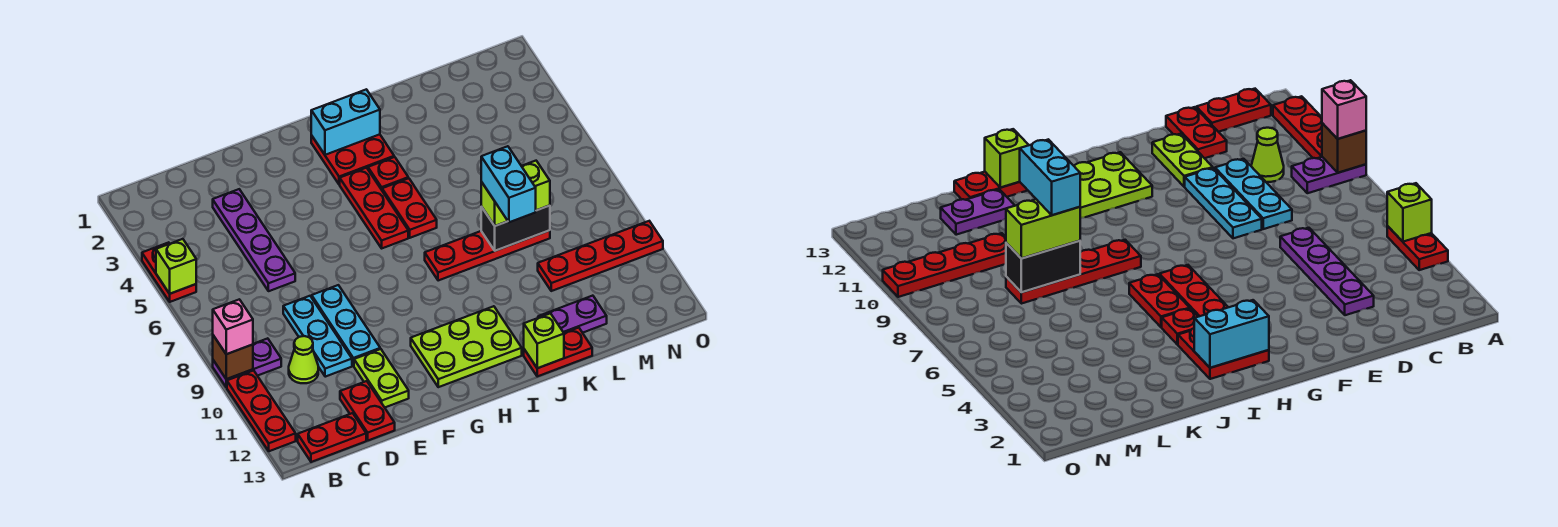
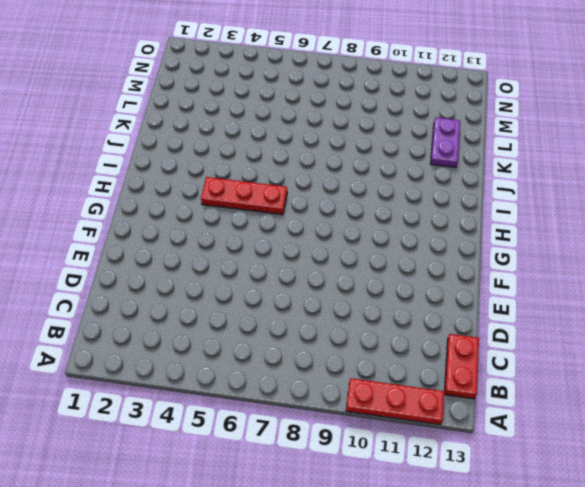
none -> red 1x2 plate [142,242,196,302]
none -> purple 1x2 plate [213,338,281,387]
none -> lime 1x1 cone [289,336,318,383]

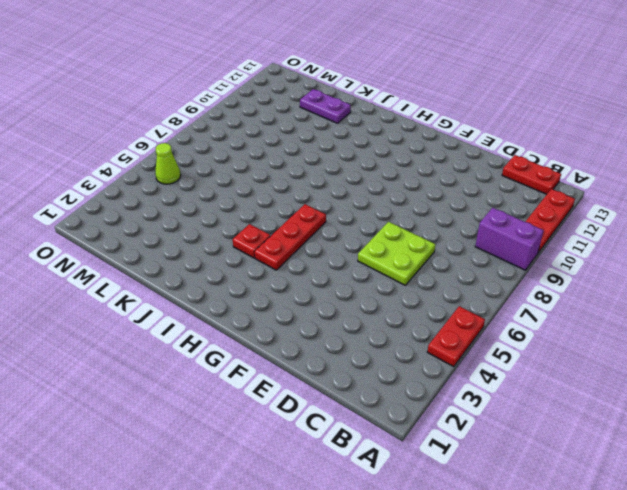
purple 1x2 brick [475,208,544,270] -> purple 1x2 plate [213,338,281,387]
lime 2x2 plate [358,222,436,285] -> purple 1x4 plate [213,189,295,291]
lime 1x1 cone [155,143,181,184] -> lime 1x1 cone moved to [289,336,318,383]
none -> cyan 1x3 plate [283,296,352,377]
none -> red 1x2 plate [340,381,395,440]
none -> cyan 1x3 plate [312,285,380,366]

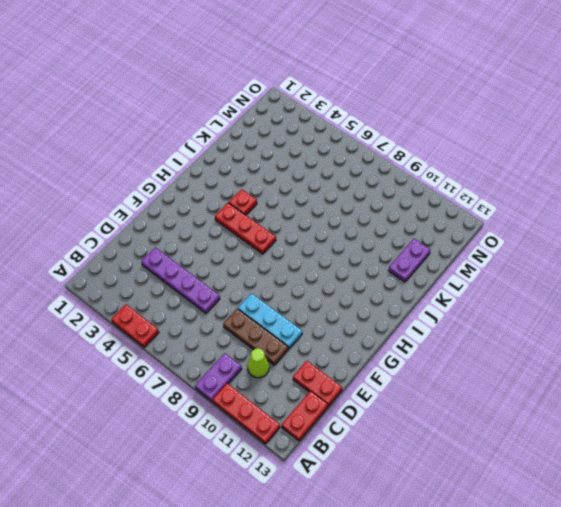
brown 1x3 plate [223,309,288,365] -> cyan 1x3 plate [283,296,352,377]
none -> lime 1x2 plate [354,349,409,407]
none -> lime 2x3 plate [411,306,522,387]
none -> red 2x2 plate [311,134,394,185]

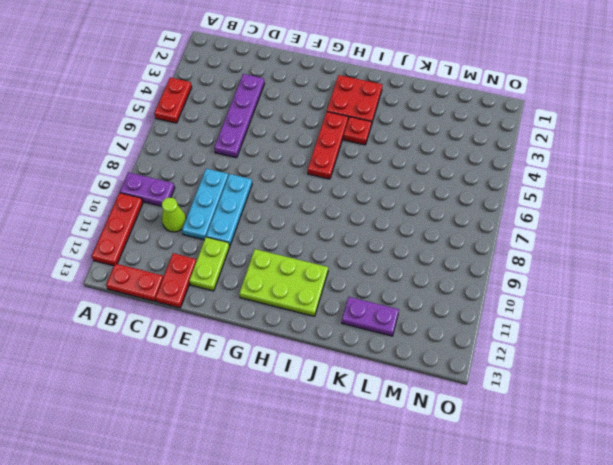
none -> red 1x2 plate [382,178,437,238]
none -> red 1x4 plate [425,230,550,281]
none -> red 1x2 plate [524,328,592,376]

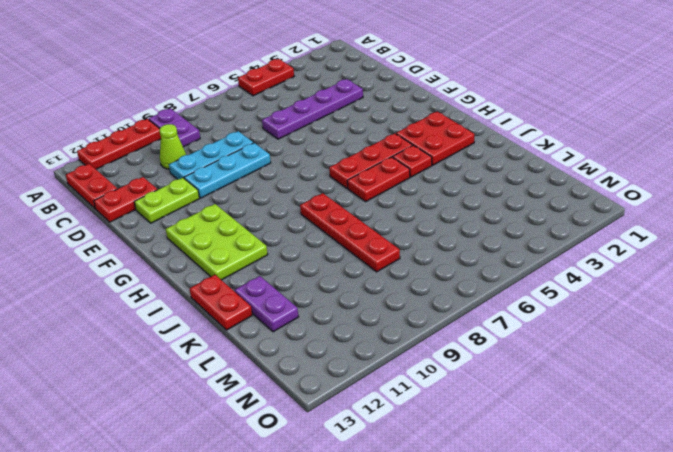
none -> red 1x4 plate [538,221,663,291]
none -> lime 1x1 brick [156,239,196,294]
none -> brown 1x1 brick [213,335,253,379]

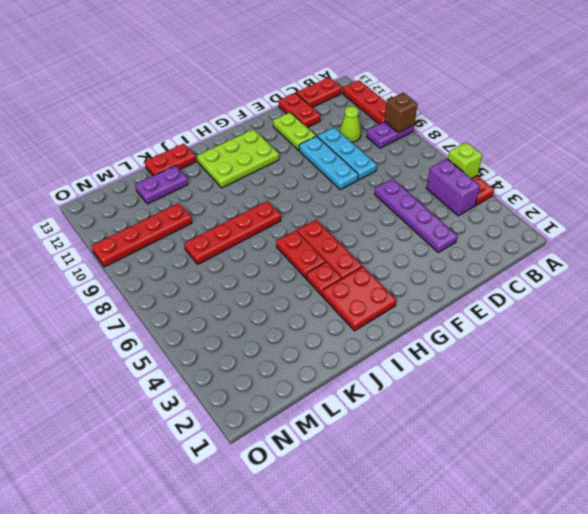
purple 1x2 brick [426,159,480,216] -> none
none -> cyan 1x2 brick [311,89,380,155]
none -> lime 1x1 brick [524,313,564,368]
none -> black 1x2 brick [481,206,550,251]

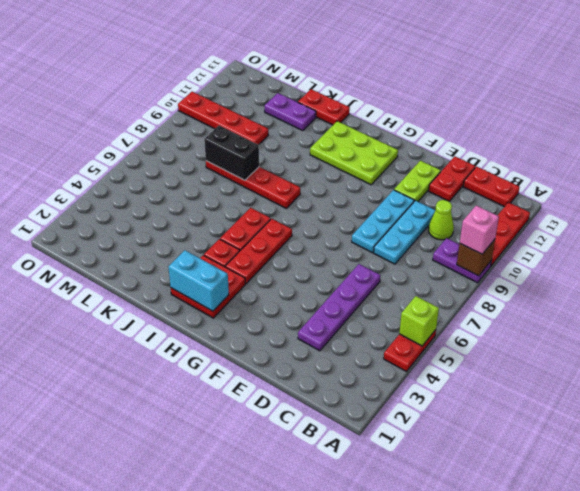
none -> lime 1x1 brick [524,313,564,368]
none -> lime 1x2 brick [481,161,550,226]
none -> cyan 1x2 brick [481,146,536,222]

